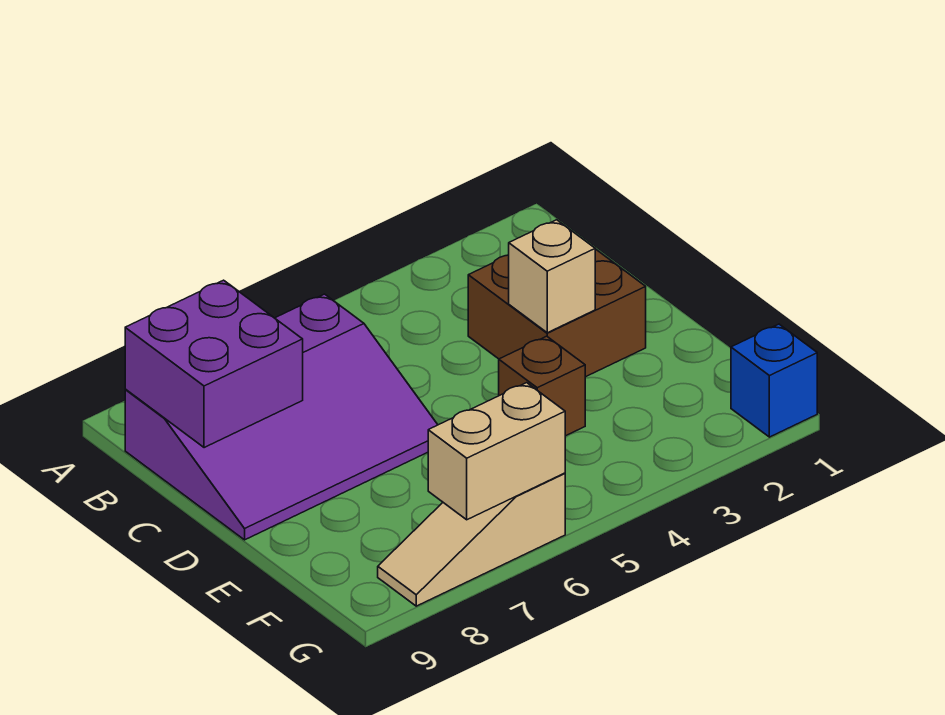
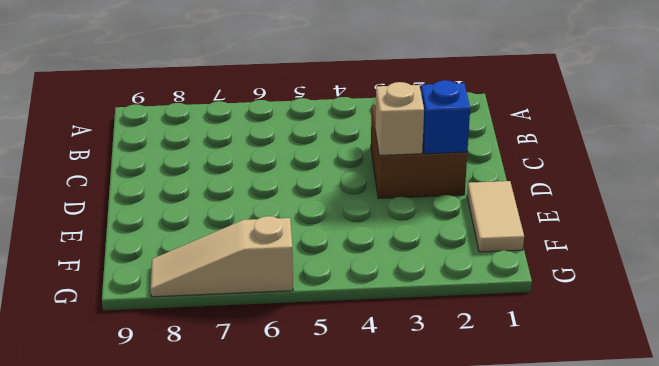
blue 1x1 brick [421,80,470,154] -> blue 1x1 brick moved to [731,324,817,437]
tan 1x2 tile [467,181,524,252] -> none
none -> purple 3x4 slope [125,294,438,540]
none -> brown 1x1 brick [499,336,585,436]

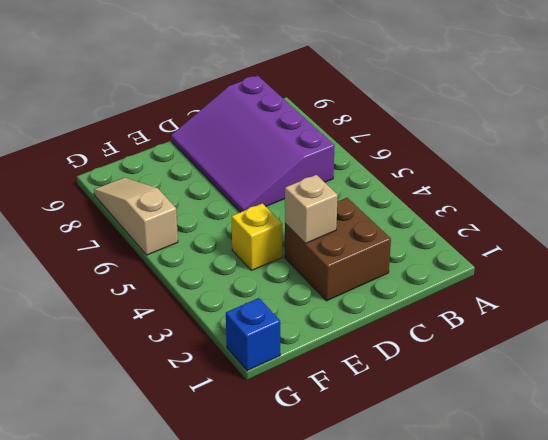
yellow 1x1 brick [232,203,282,271] -> brown 1x1 brick [499,336,585,436]
none -> purple 2x2 brick [125,280,303,448]
none -> tan 1x2 brick [428,383,565,520]

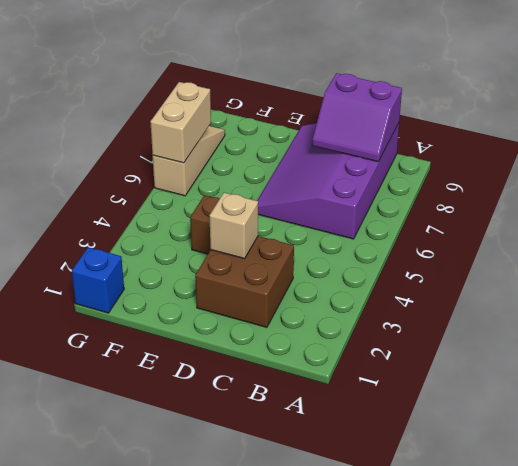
purple 2x2 slope [312,73,402,162] -> purple 2x2 brick [125,280,303,448]

